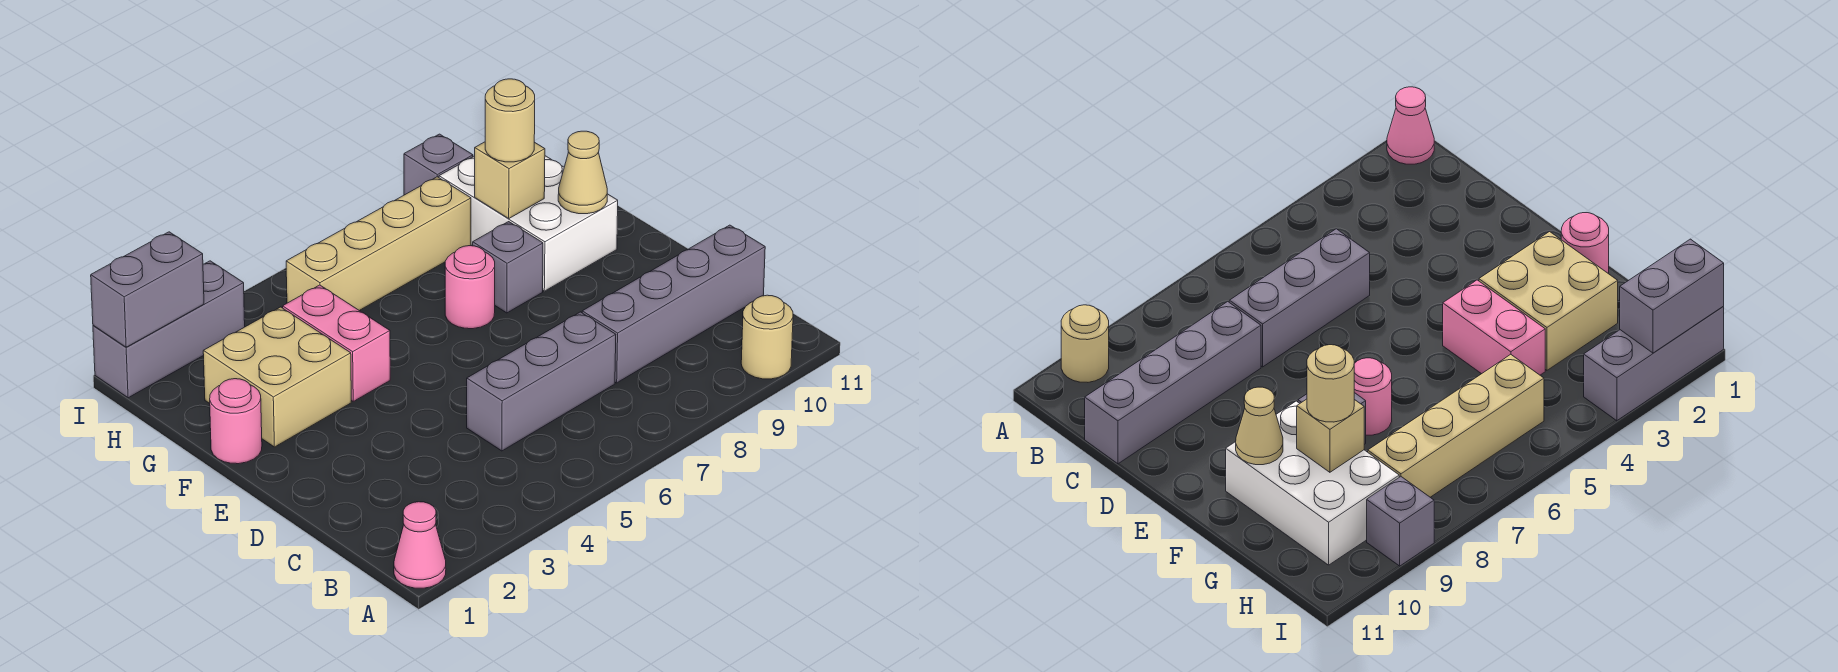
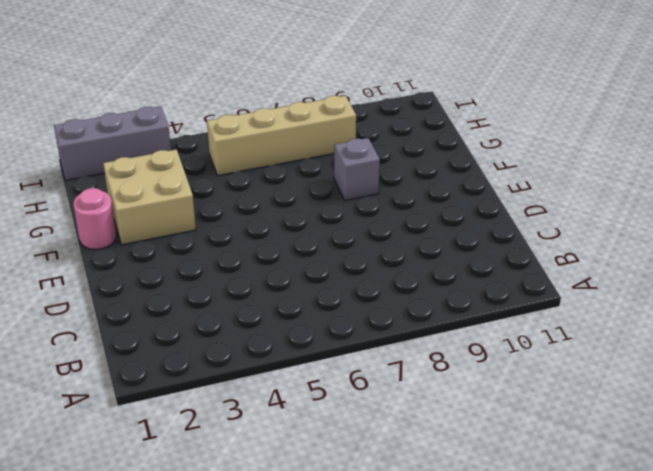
none -> pink 1x1 cone [394,502,446,588]
none -> tan 1x1 round brick [741,295,793,379]
none -> grey 1x3 brick [467,312,616,451]

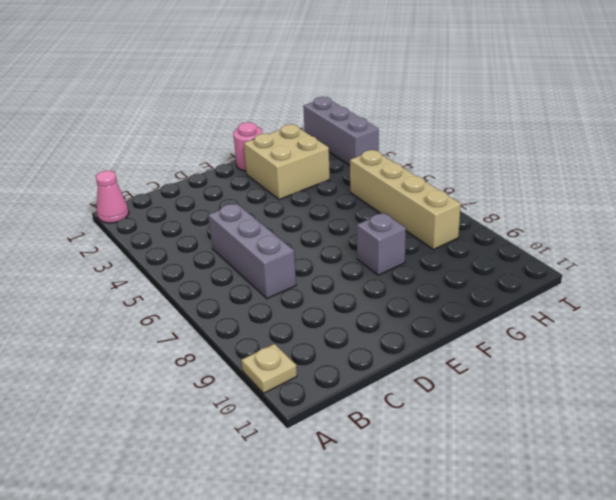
tan 1x1 plate [241,344,297,393] -> tan 1x1 round brick [741,295,793,379]
none -> grey 1x4 brick [582,225,765,383]
none -> pink 1x2 brick [283,285,390,401]
none -> pink 1x1 round brick [445,246,495,329]

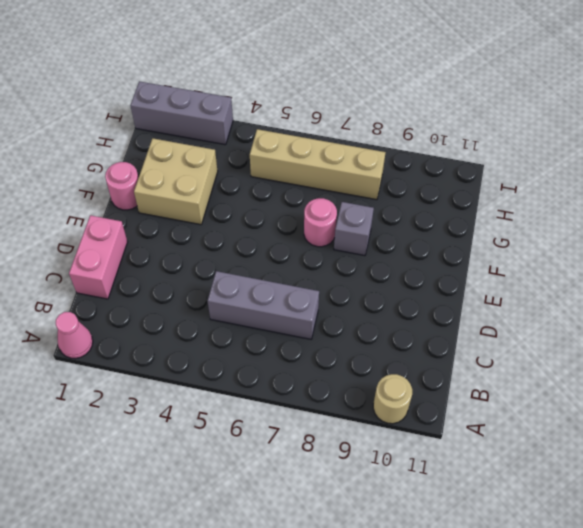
pink 1x2 brick [69,215,127,299] -> pink 1x2 brick moved to [283,285,390,401]
none -> grey 1x4 brick [582,225,765,383]
none -> white 2x3 brick [439,156,618,291]
none -> grey 1x1 brick [404,134,473,195]

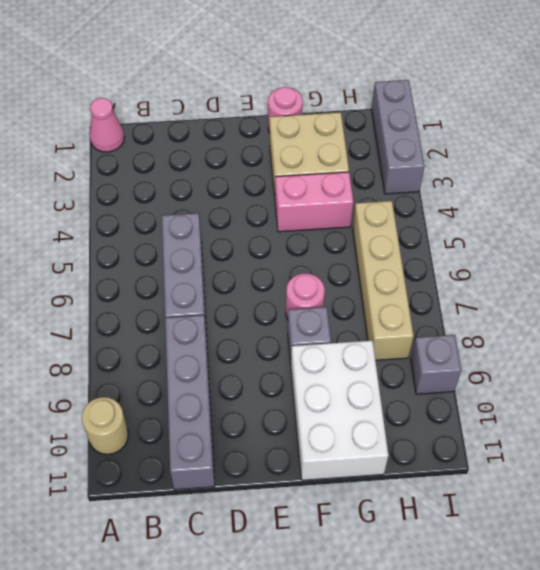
white 2x3 brick [291,341,389,480] -> white 2x3 brick turned to [439,156,618,291]
none -> tan 1x1 cone [558,131,607,214]
none -> tan 1x1 brick [475,142,545,218]
none -> grey 1x2 brick [91,232,204,347]

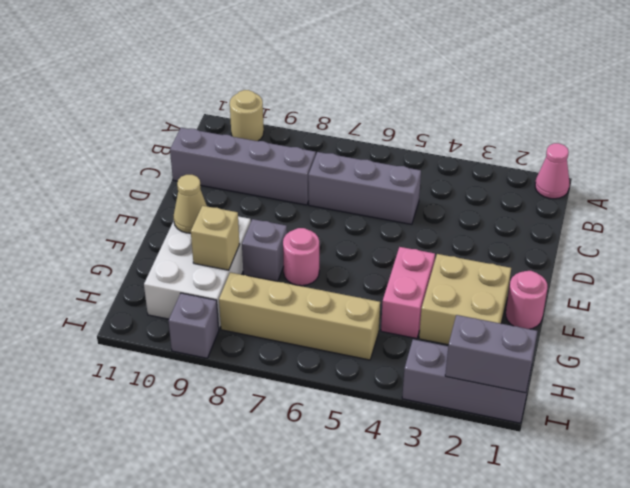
none -> tan 1x1 round brick [485,79,535,162]

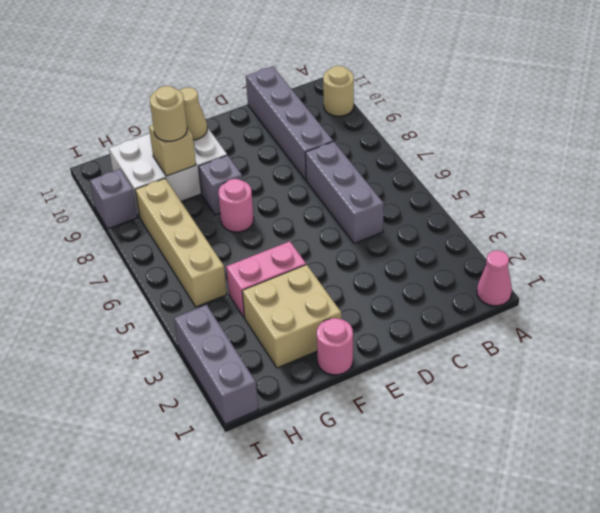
none -> grey 1x2 brick [91,232,204,347]

